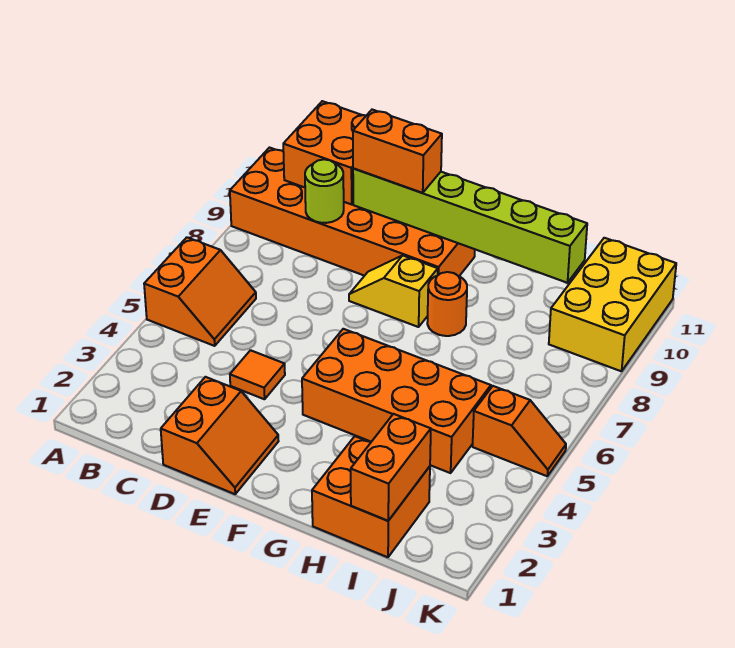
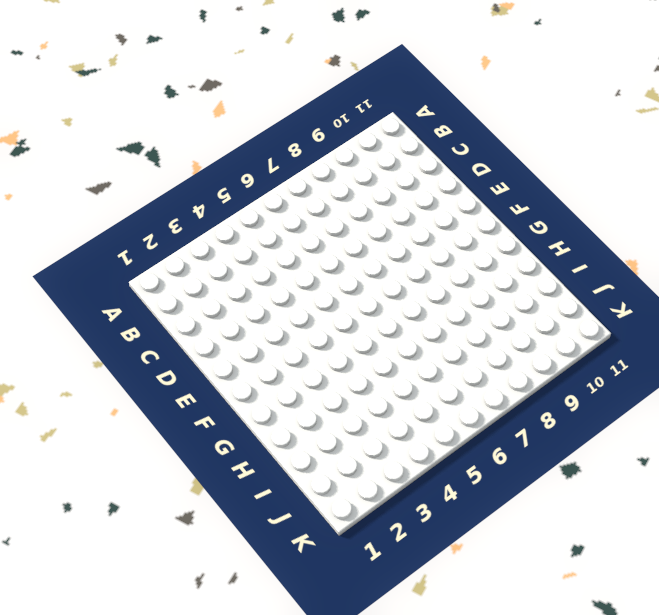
none -> orange 2x2 slope [144,237,256,346]
none -> orange 2x6 brick [230,148,475,276]
none -> orange 2x2 slope [161,377,279,494]

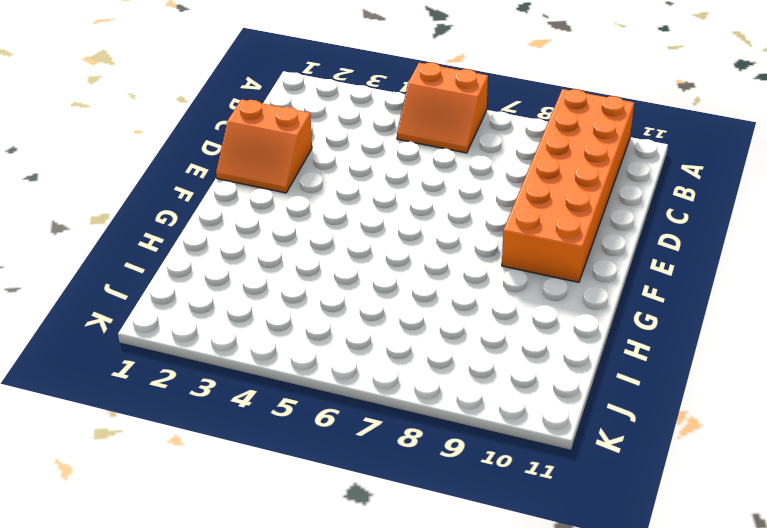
none -> orange 1x1 tile [230,350,285,399]
none -> yellow 1x2 slope [349,256,438,327]
none -> orange 2x4 brick [302,329,491,473]

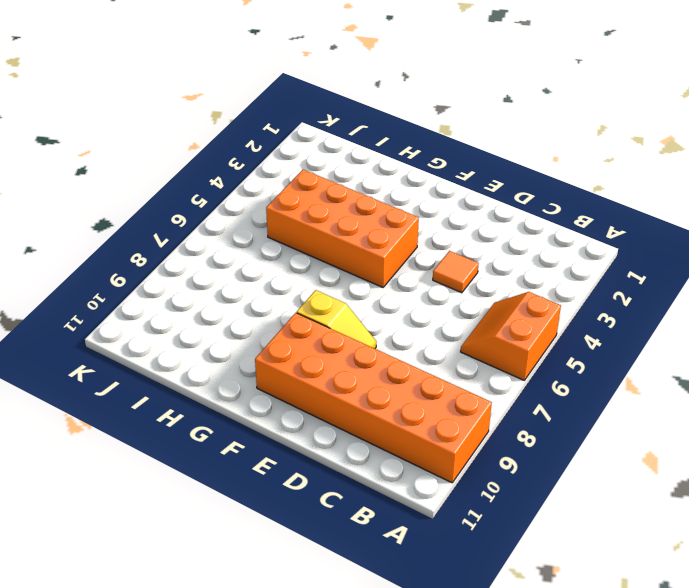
none -> orange 2x2 slope [161,377,279,494]
none -> orange 1x1 round brick [427,272,467,336]
none -> orange 2x2 brick [312,436,430,557]

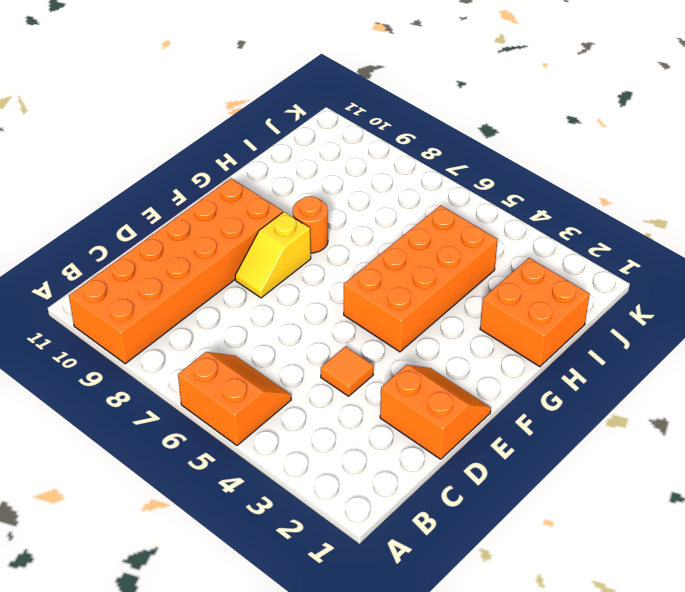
none -> orange 1x2 slope [473,386,566,476]
none -> yellow 2x3 brick [549,238,676,371]
none -> orange 2x2 brick [283,101,366,204]

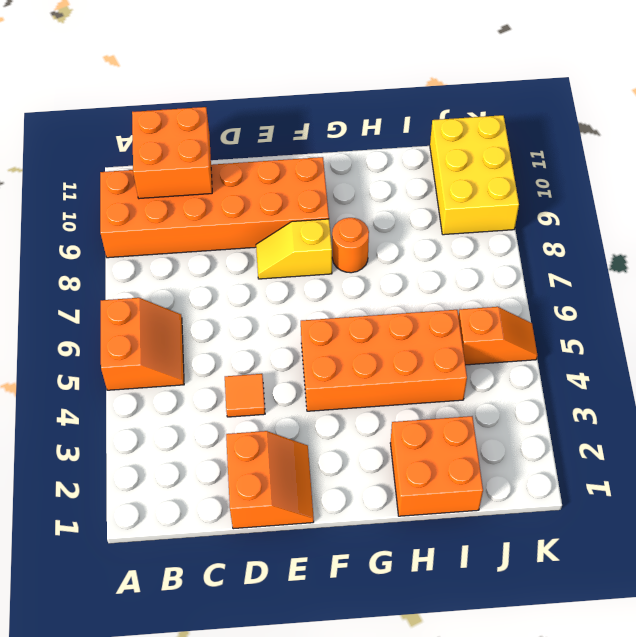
none -> lime 1x1 round brick [305,159,344,223]
none -> lime 1x6 brick [353,168,587,283]
none -> orange 1x2 brick [351,414,431,521]

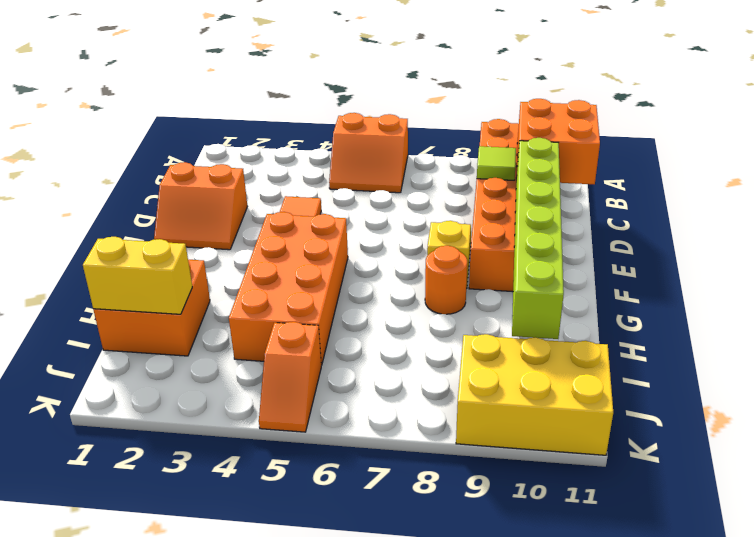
lime 1x1 tile [477,146,516,180] -> lime 1x1 round brick [305,159,344,223]
yellow 1x2 brick [83,237,192,314] -> orange 1x2 brick [351,414,431,521]
none -> orange 1x2 brick [353,110,442,193]

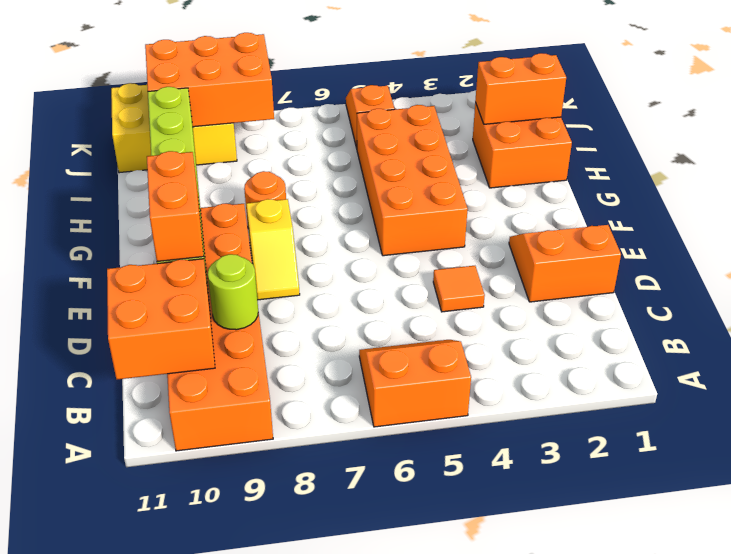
orange 2x3 brick [145,33,274,127] -> none

